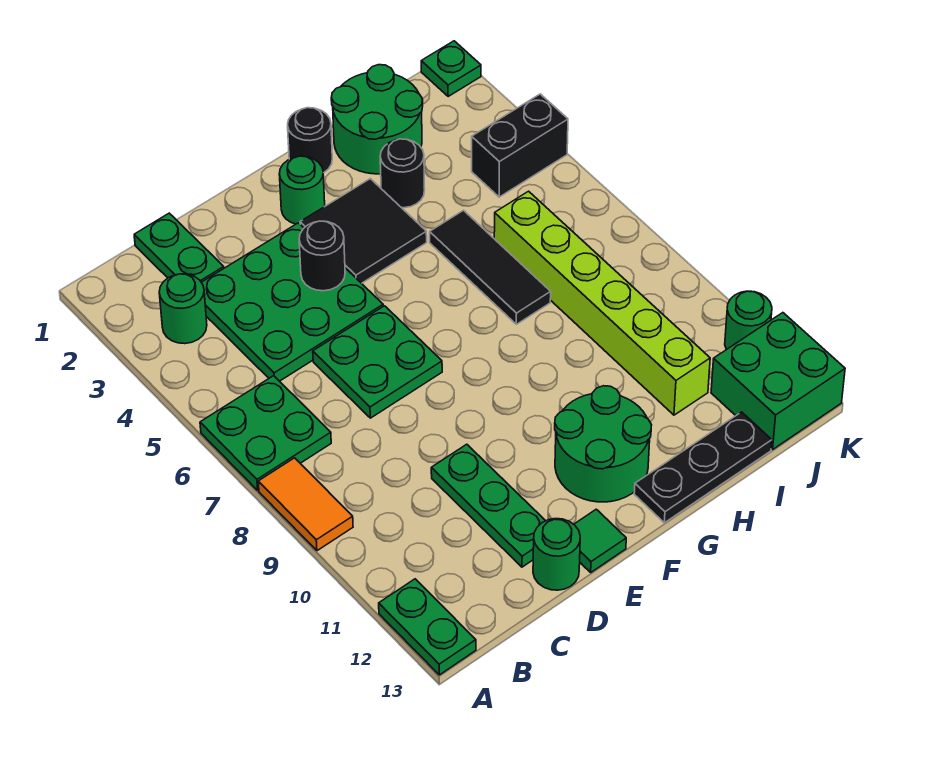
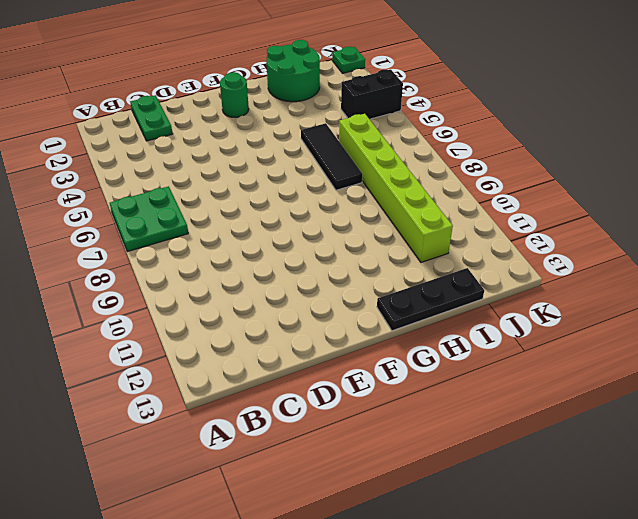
none -> orange 1x2 tile [258,458,353,551]
none -> green 1x2 plate [379,579,476,675]
none -> green 1x1 round brick [159,274,207,344]

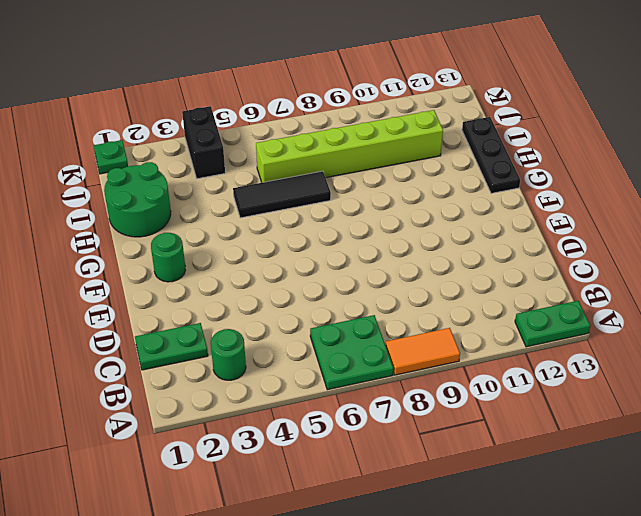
none -> green 3x3 plate [201,223,383,381]
none -> green 2x2 plate [313,306,442,418]
none -> green 1x3 plate [431,444,545,567]

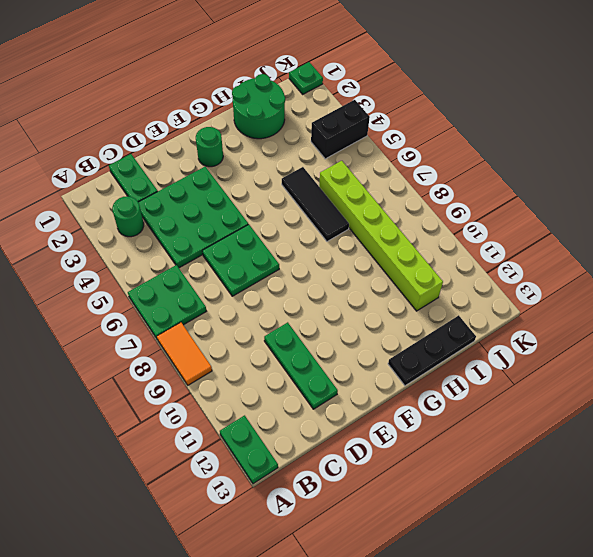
none -> green 1x1 round brick [533,519,580,590]
none -> green 1x1 tile [574,509,626,572]
none -> black 2x2 tile [300,179,427,283]

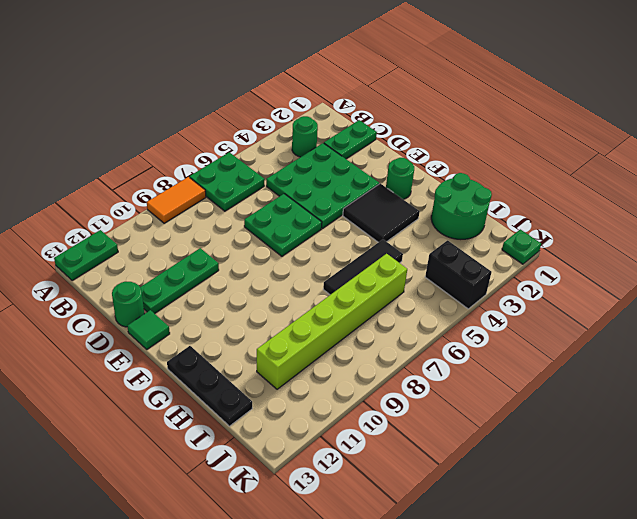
none -> green 2x2 round brick [555,386,651,502]
none -> black 1x1 round brick [288,108,332,173]
none -> black 1x1 round brick [380,139,425,208]

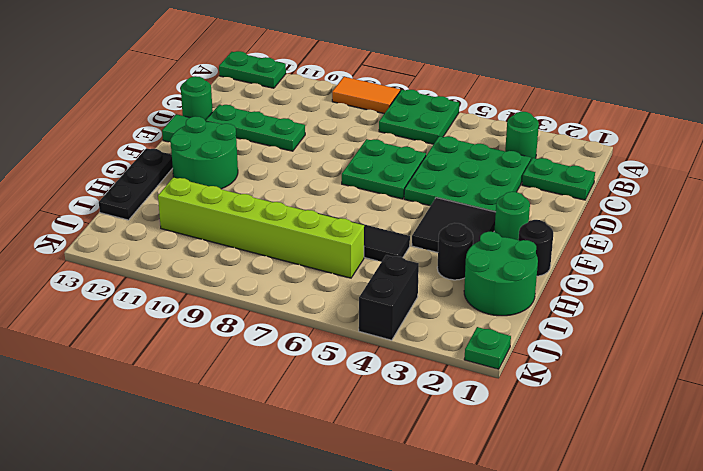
none -> green 2x2 brick [711,313,845,449]
none -> green 1x1 round brick [725,291,772,350]
none -> black 1x1 round brick [299,221,345,291]

